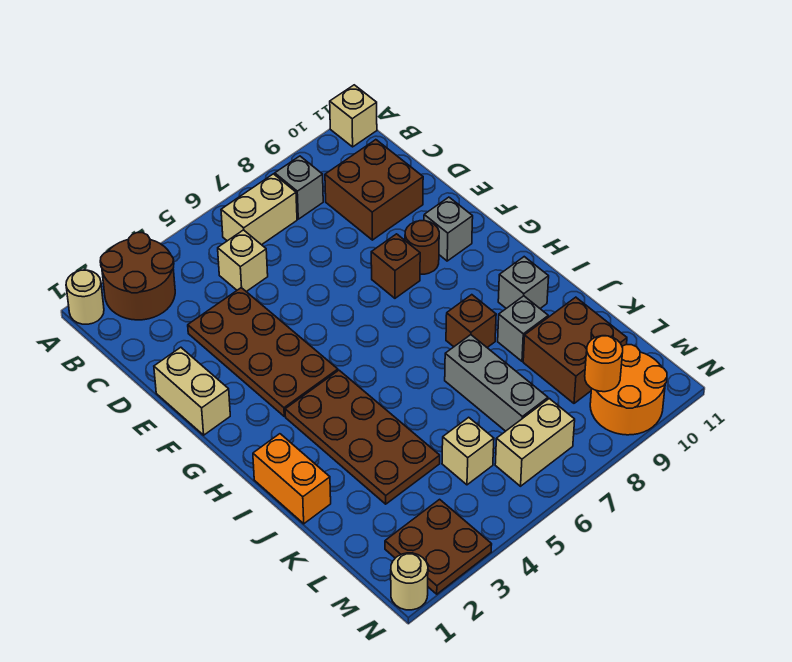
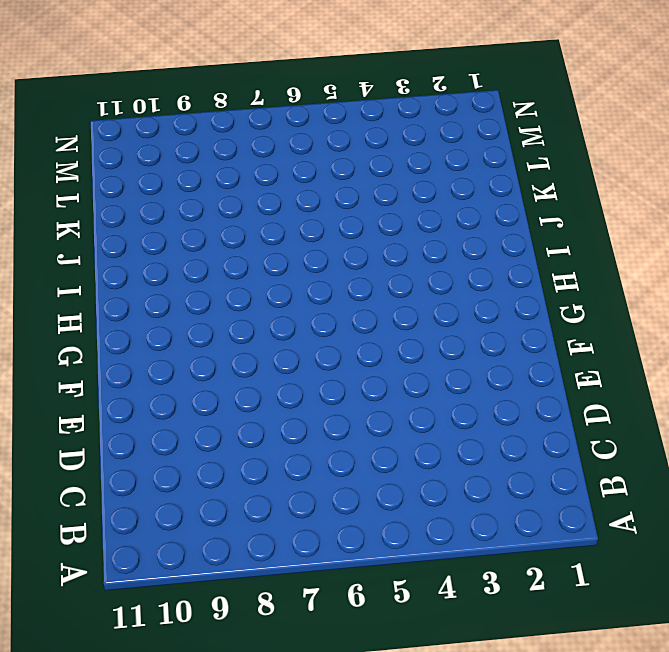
none -> tan 1x1 round brick [66,270,104,324]
none -> brown 2x2 round brick [100,233,175,320]
none -> tan 1x1 brick [330,85,377,147]

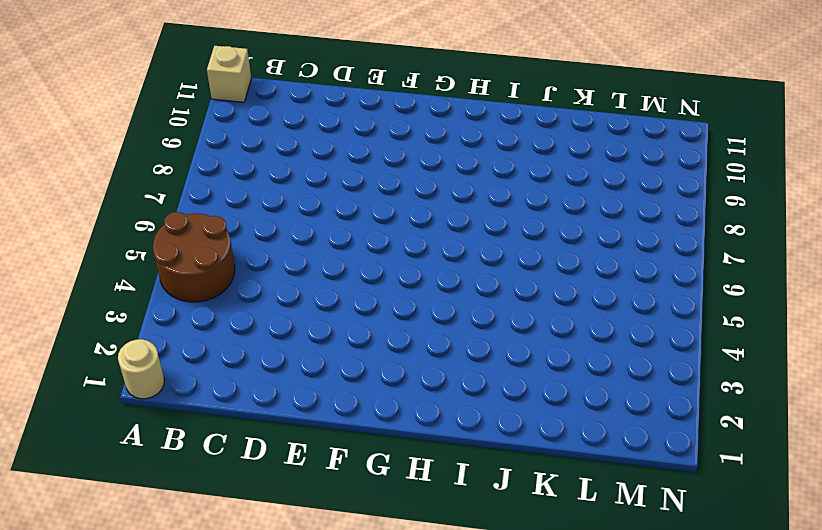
brown 2x2 round brick [153,212,235,302] -> brown 2x2 round brick moved to [100,233,175,320]
none -> tan 1x2 brick [221,174,297,245]
none -> grey 1x1 brick [275,156,323,219]
none -> tan 1x1 brick [218,230,268,292]

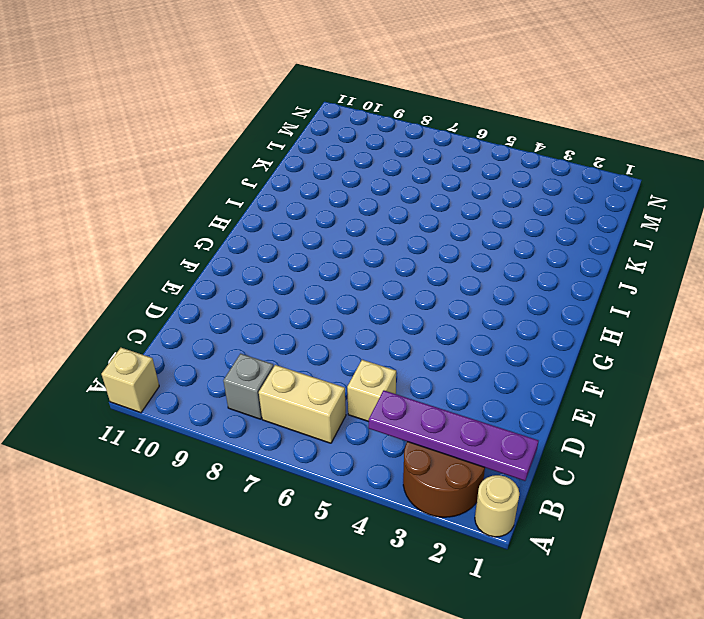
purple 1x4 plate [369,390,538,481] -> none
none -> brown 2x2 brick [325,140,423,240]
none -> brown 2x4 plate [188,288,338,416]
none -> tan 1x2 brick [154,347,230,435]

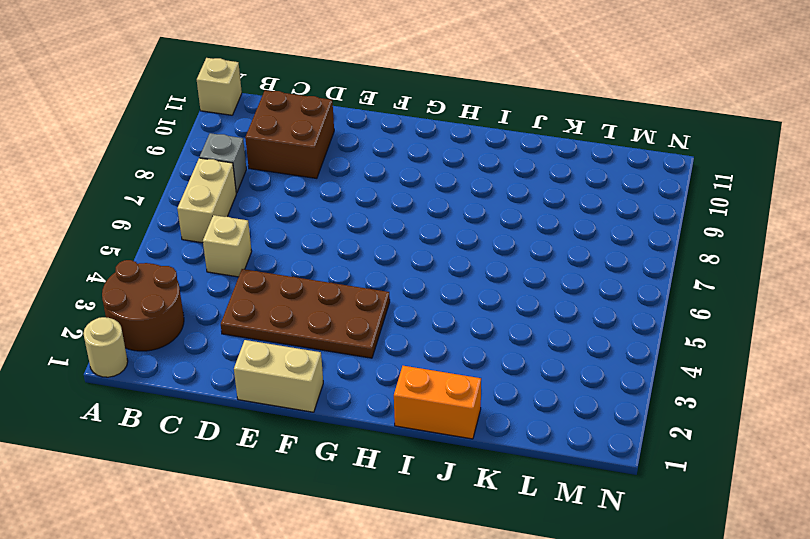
none -> brown 1x1 brick [371,234,420,298]
none -> brown 1x1 round brick [405,221,439,274]
none -> grey 1x1 brick [424,197,473,261]

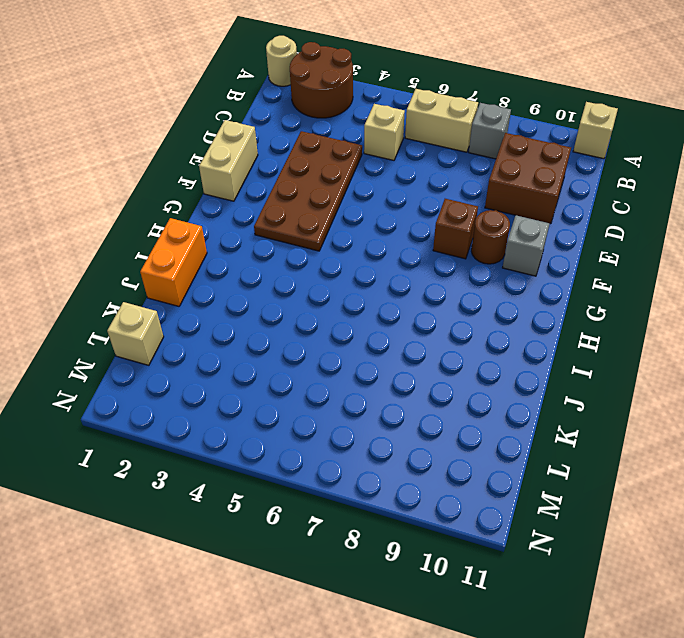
tan 1x1 brick [107,302,164,365] -> tan 1x1 brick moved to [442,417,494,485]
none -> brown 2x4 plate [285,370,440,504]
none -> brown 1x1 brick [446,295,496,347]
none -> grey 1x1 brick [498,257,549,308]

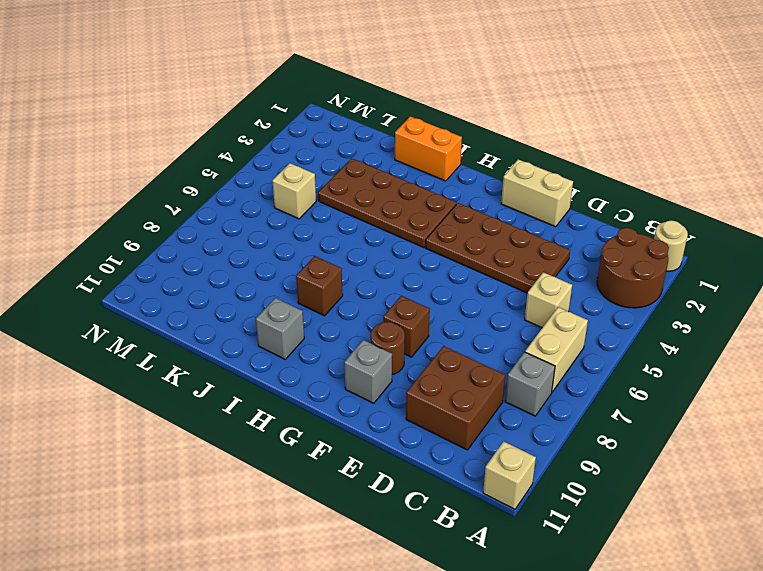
none -> grey 1x3 brick [445,335,548,431]
none -> grey 1x1 brick [498,296,548,361]
none -> brown 2x2 brick [523,297,627,403]

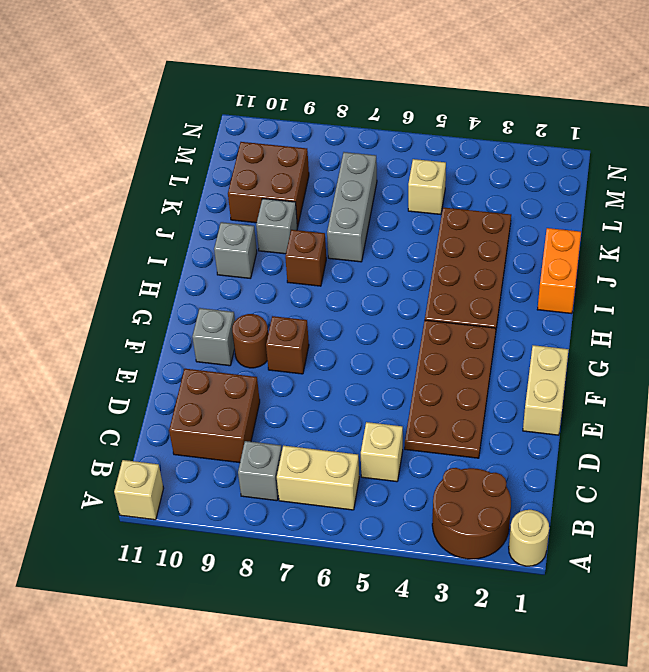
none -> brown 2x2 plate [385,499,492,594]
none -> tan 1x2 brick [495,399,575,486]
none -> orange 2x2 round brick [590,345,667,435]

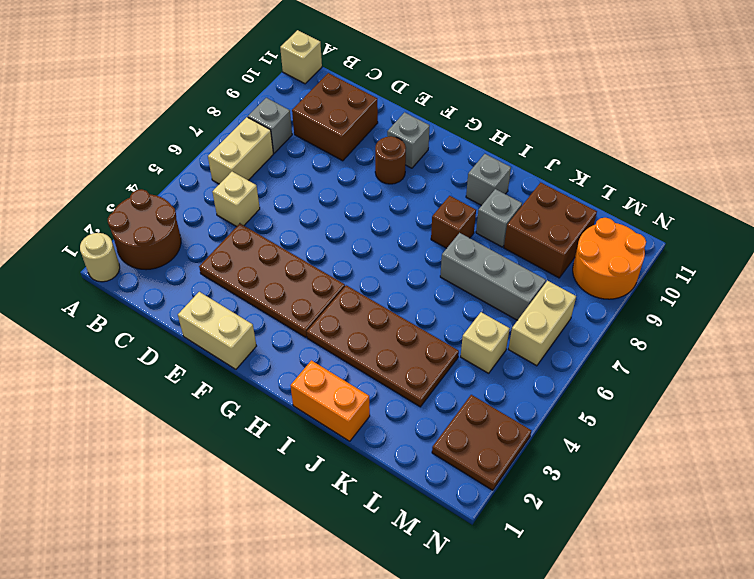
none -> brown 1x1 brick [371,234,420,298]
none -> tan 1x1 round brick [391,553,428,610]
none -> orange 1x1 round brick [585,336,623,392]

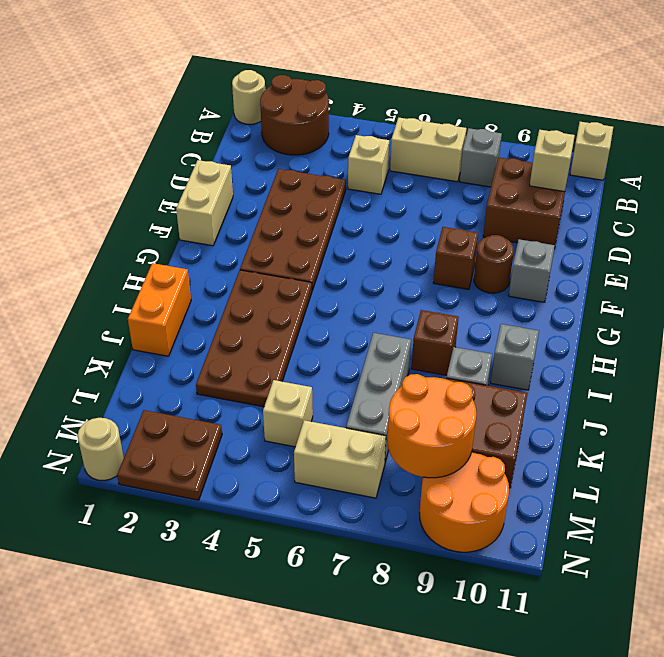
tan 1x1 brick [530,130,575,192] -> none
orange 2x2 round brick [387,374,476,478] -> orange 1x1 round brick [585,336,623,392]

